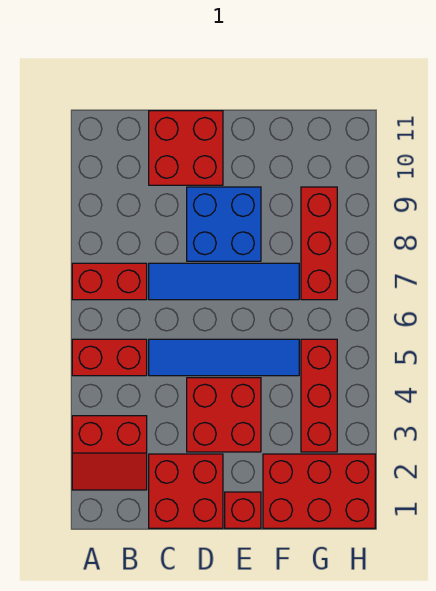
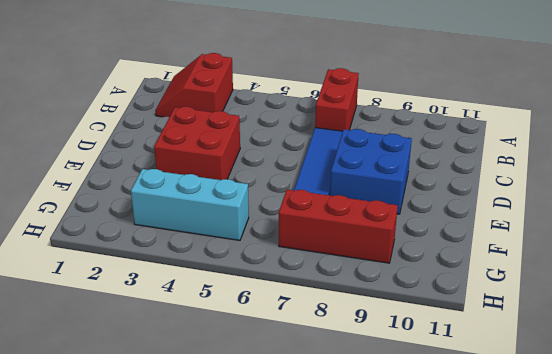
cyan 1x3 brick [131,169,249,240] -> red 1x3 brick [301,339,337,452]
none -> red 1x2 brick [72,339,147,376]
none -> red 2x2 brick [149,454,223,528]
none -> blue 1x4 tile [149,339,299,376]

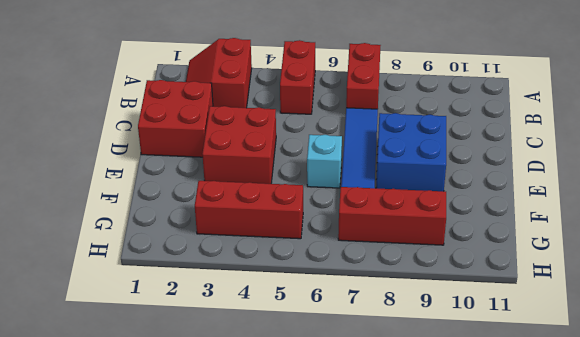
cyan 1x1 brick [307,135,342,188] -> none
none -> blue 1x4 tile [149,339,299,376]
none -> red 2x2 brick [149,111,223,185]
none -> red 1x1 brick [225,492,261,528]

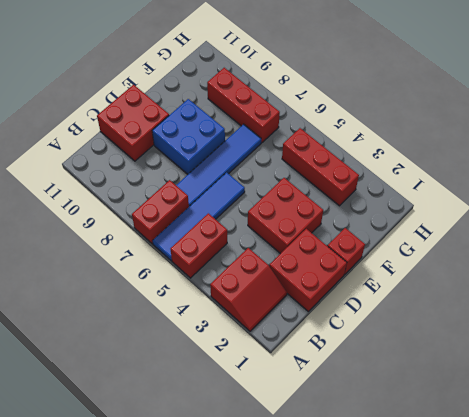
blue 1x4 tile [153,172,245,261] -> blue 1x4 tile moved to [149,339,299,376]
none -> red 2x3 brick [263,454,375,528]

